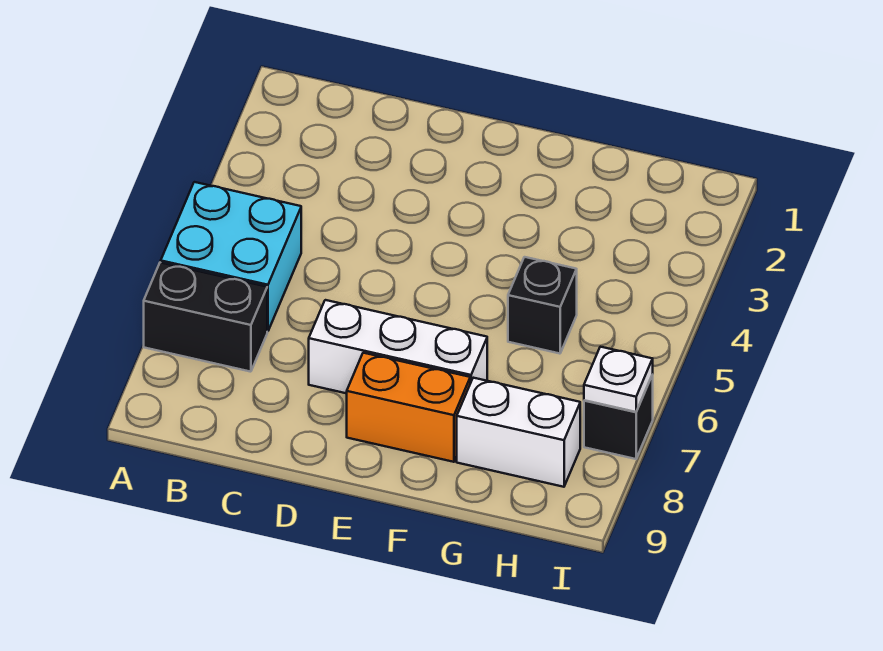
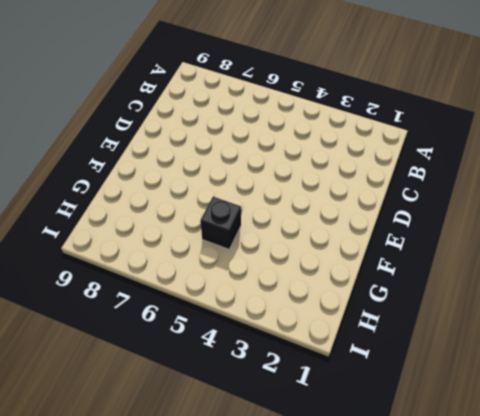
none -> cyan 2x2 brick [161,182,301,331]
none -> black 1x2 brick [144,262,267,372]

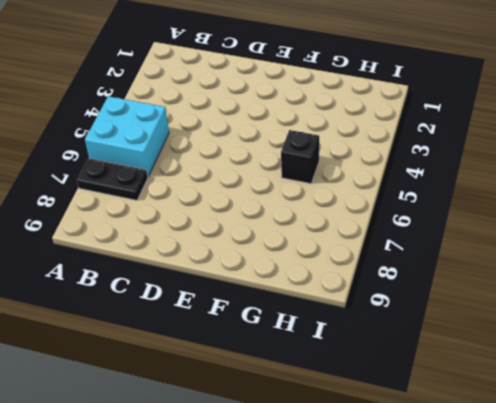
black 1x2 plate [77,158,148,200] -> black 1x2 brick [144,262,267,372]
none -> white 1x3 brick [309,300,487,393]
none -> orange 1x2 brick [347,353,470,462]

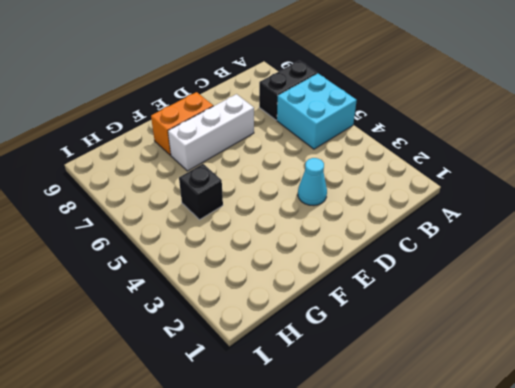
cyan 1x1 cone [298,158,327,206] -> none
none -> white 1x2 brick [457,378,580,487]
none -> black 1x1 brick [584,375,653,459]

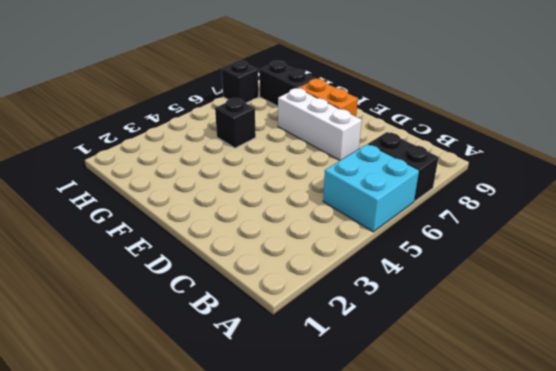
black 1x2 brick [260,61,315,106] -> white 1x2 brick [457,378,580,487]
none -> white 1x1 plate [584,347,653,412]

